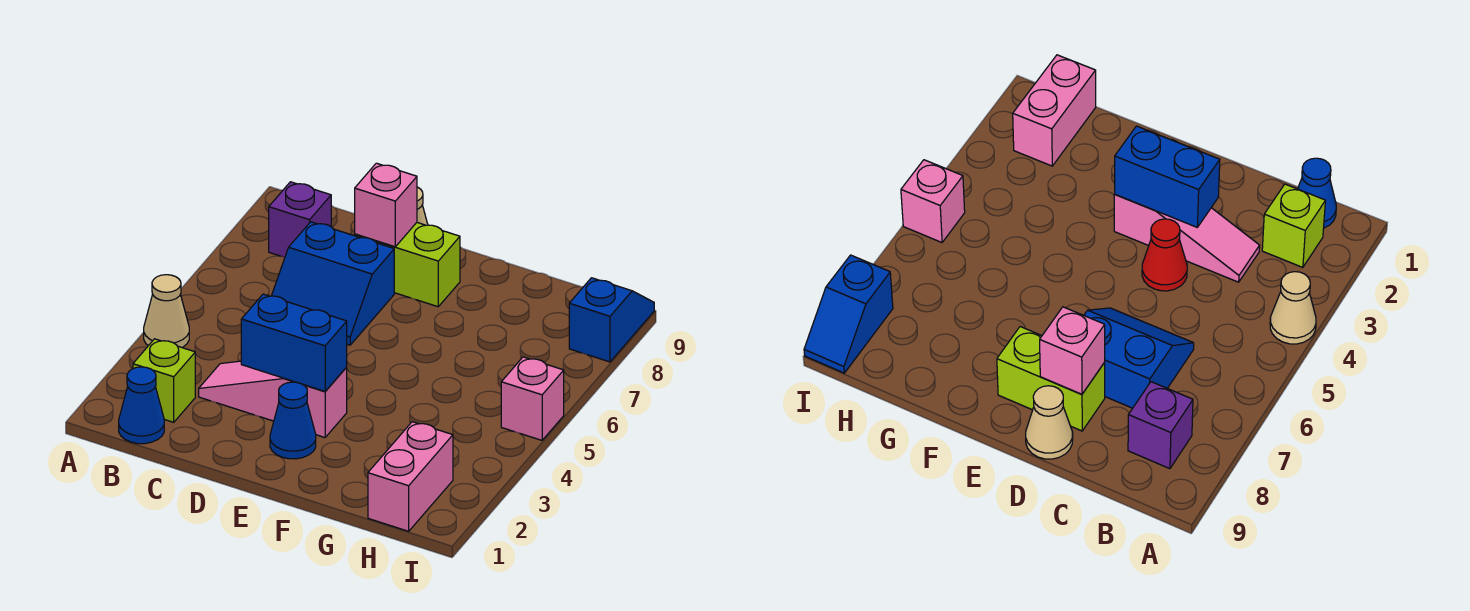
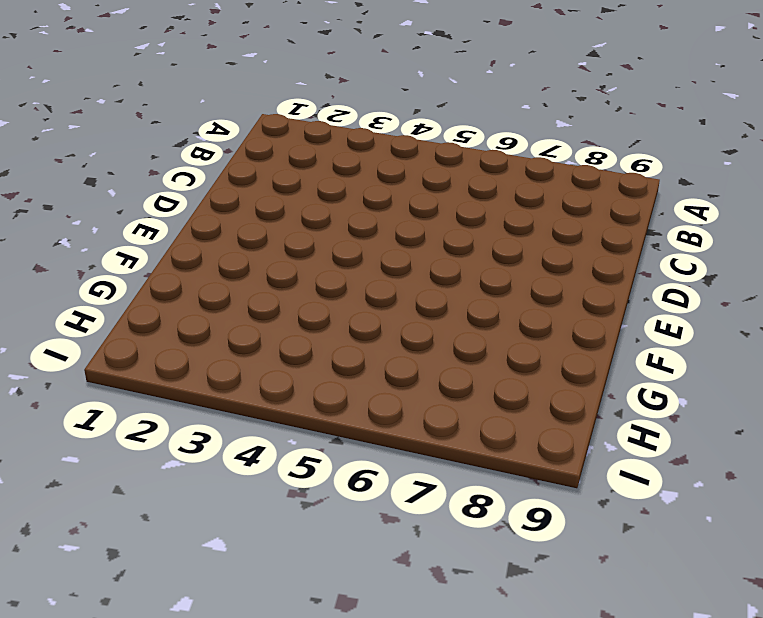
none -> tan 1x1 cone [144,275,189,348]
none -> blue 1x1 cone [119,367,164,444]
none -> lime 1x1 brick [133,339,195,422]

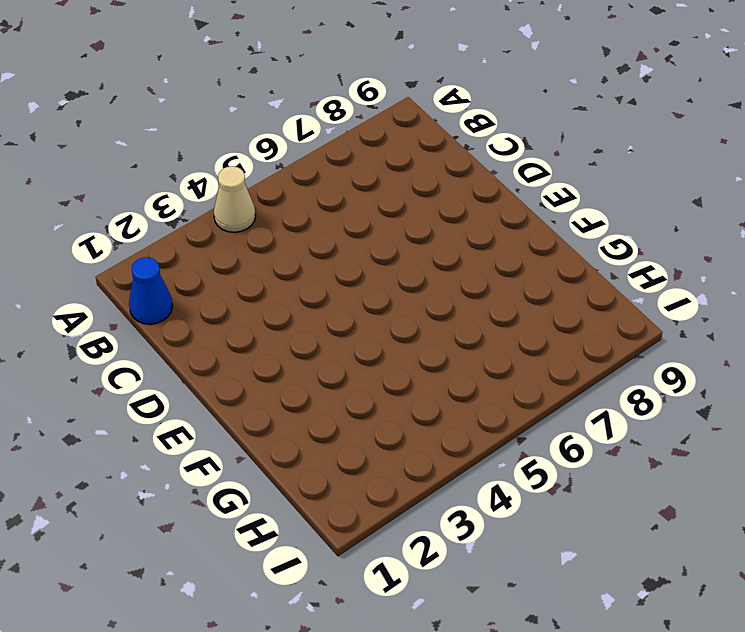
none -> lime 1x1 brick [133,339,195,422]
none -> purple 1x1 brick [269,182,331,257]
none -> pink 1x3 slope [199,361,347,438]

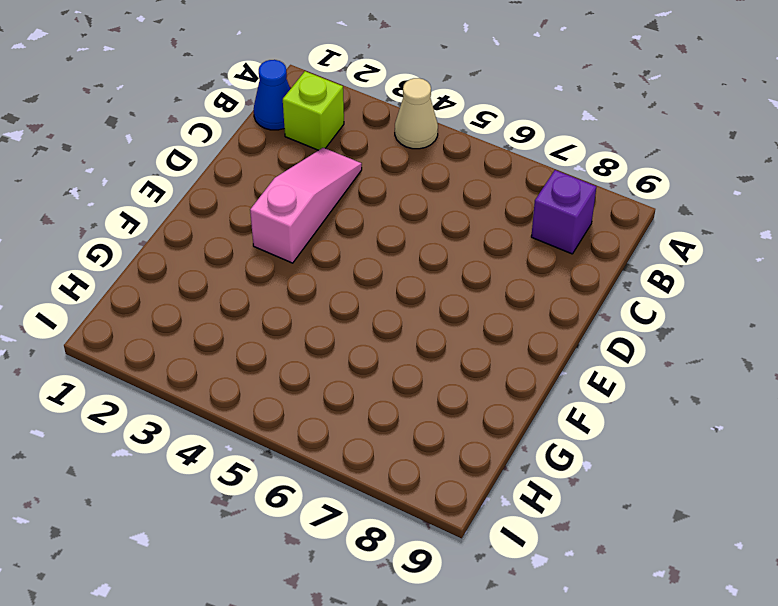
none -> blue 2x2 slope [272,222,394,345]
none -> red 1x1 cone [1142,219,1187,291]
none -> lime 1x2 brick [355,223,460,307]

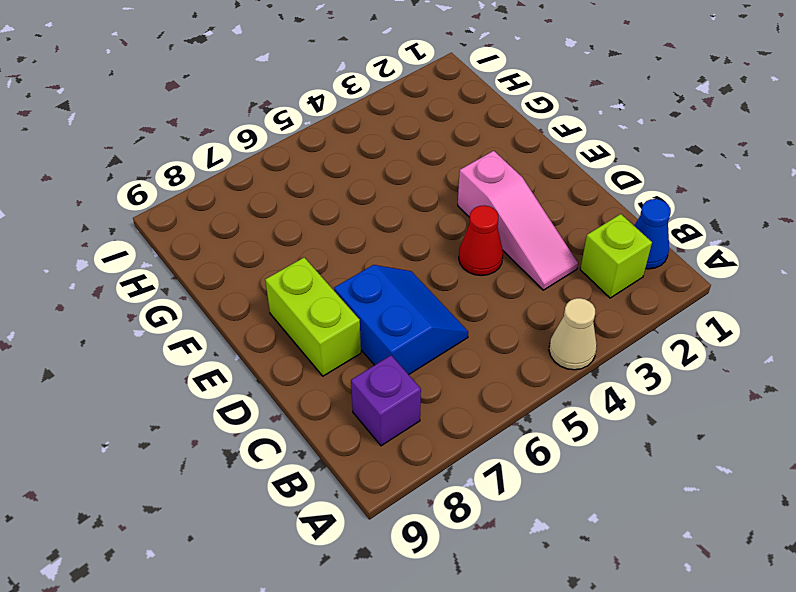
none -> tan 1x1 cone [1026,386,1073,459]
none -> blue 1x1 cone [270,382,316,459]
none -> pink 1x2 brick [368,422,453,531]

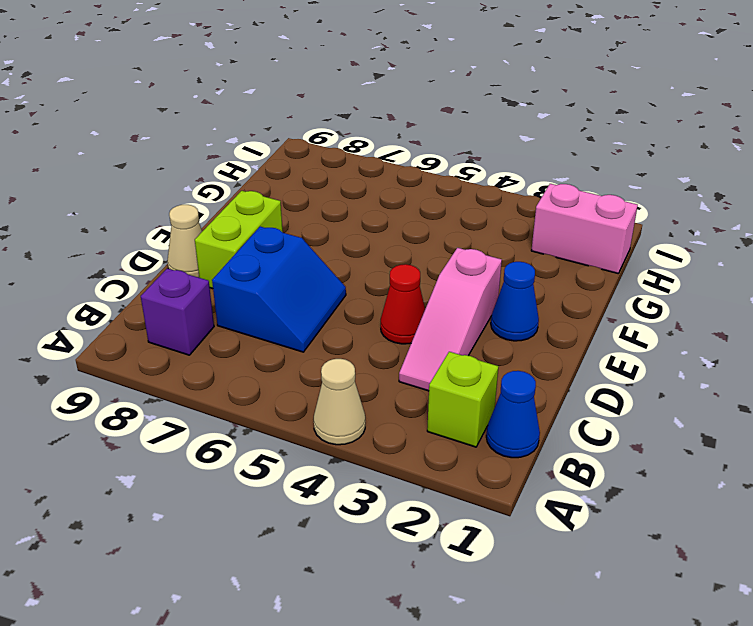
none -> pink 1x1 brick [501,357,564,440]
none -> blue 1x2 slope [569,278,654,362]
none -> blue 1x2 brick [241,294,347,391]

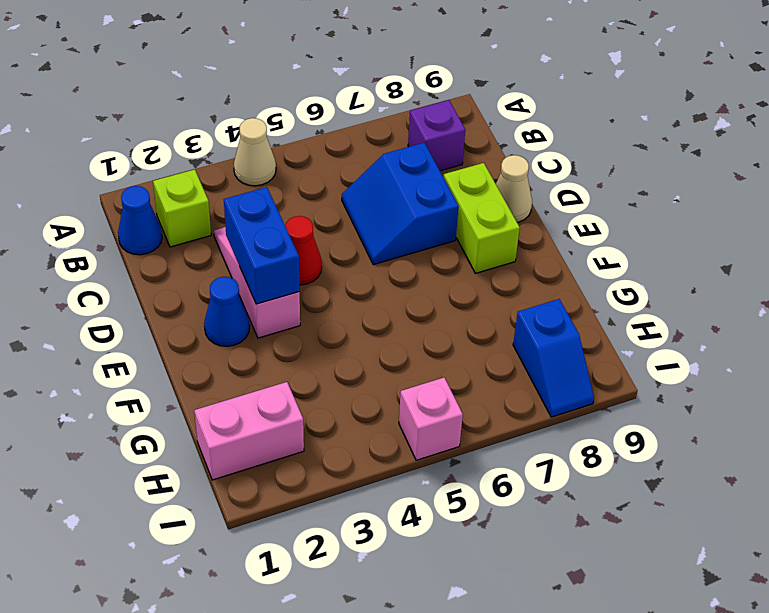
blue 1x2 slope [513,299,594,417] -> blue 1x2 slope turned to [569,278,654,362]
none -> pink 1x1 brick [355,163,417,247]

